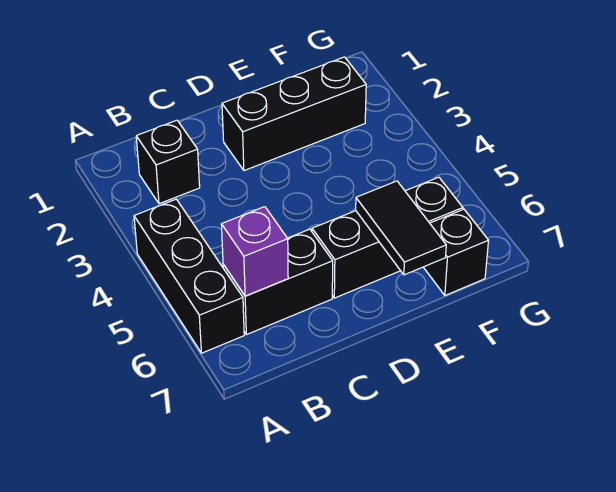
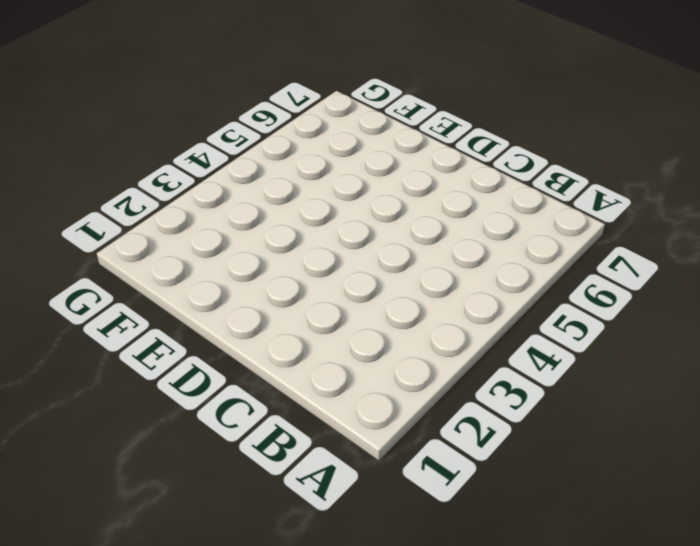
none -> black 1x3 brick [134,199,244,353]
none -> black 1x1 brick [136,120,200,204]

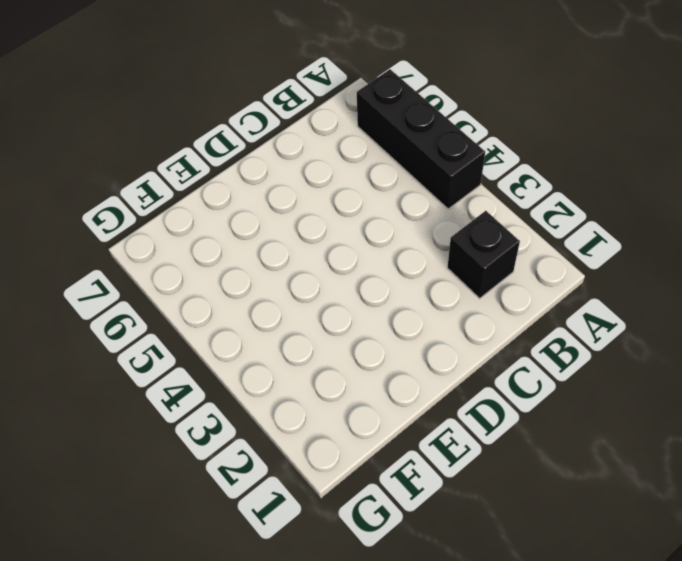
none -> black 1x2 brick [223,229,333,335]
none -> black 1x3 brick [222,57,366,171]

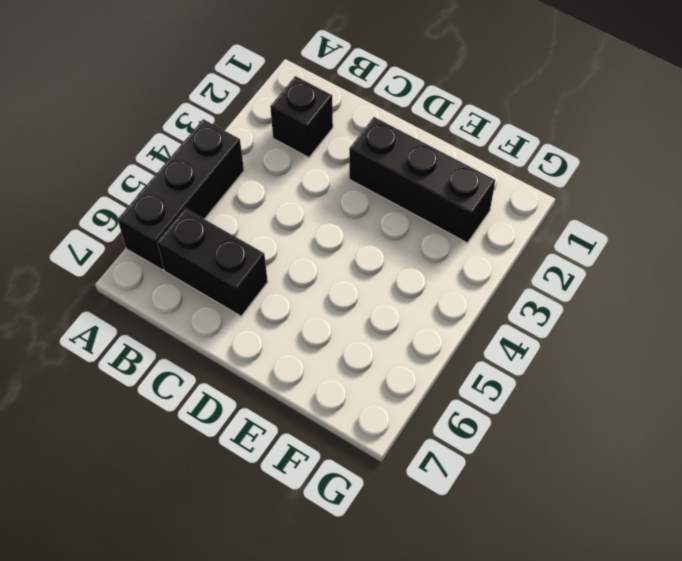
none -> black 1x3 brick [312,177,463,298]
none -> black 1x1 brick [424,209,489,295]

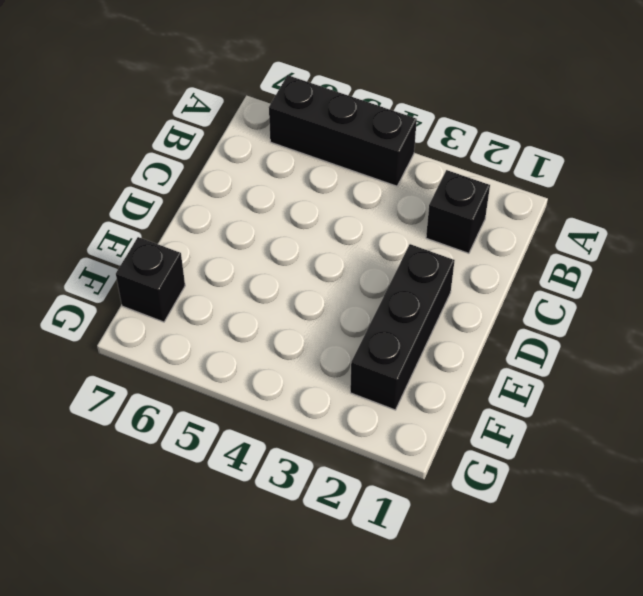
none -> black 1x2 brick [223,229,333,335]
none -> black 1x3 brick [312,177,463,298]

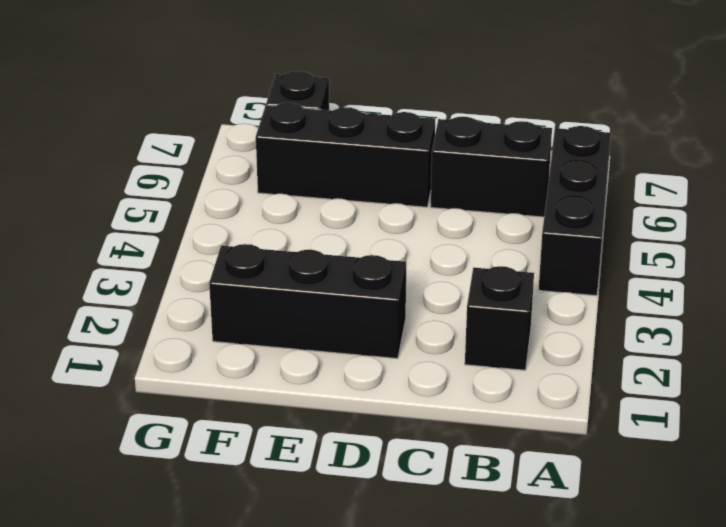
none -> purple 1x1 brick [221,207,288,296]
none -> black 1x2 tile [356,181,446,275]

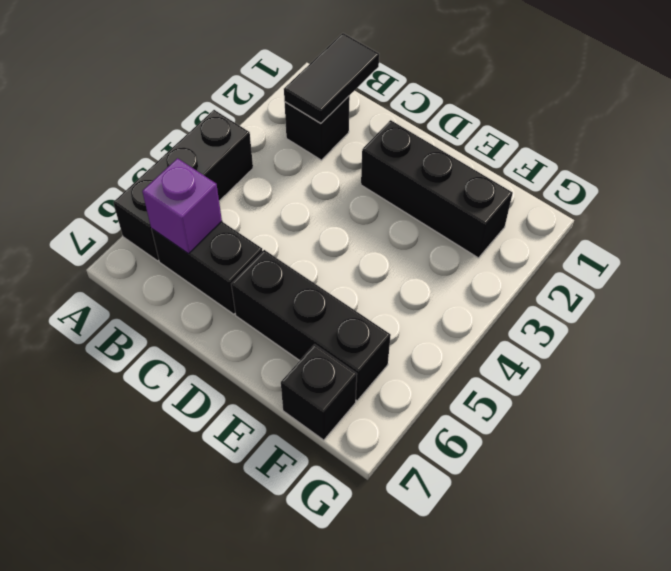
black 1x2 tile [284,33,379,123] -> black 1x2 tile moved to [356,181,446,275]

